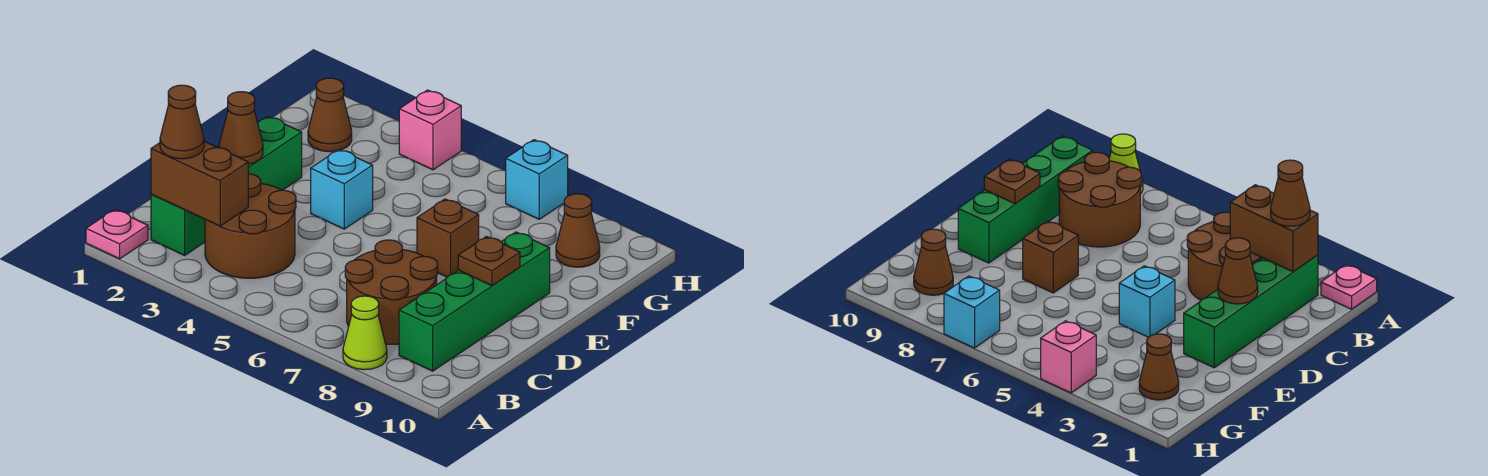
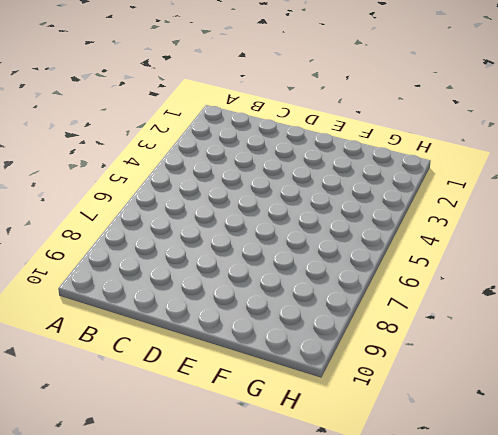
none -> pink 1x1 plate [86,210,148,259]
none -> lime 1x1 cone [343,296,387,370]
none -> green 1x4 brick [151,117,302,255]

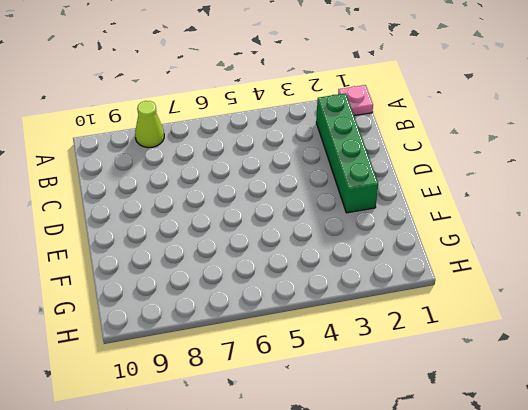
none -> brown 2x2 round brick [205,174,296,278]
none -> brown 2x2 round brick [345,240,438,344]
none -> green 1x4 brick [399,232,550,371]

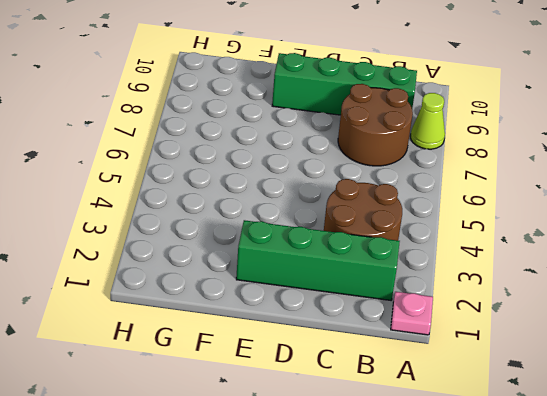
none -> cyan 1x1 brick [311,150,373,229]
none -> brown 1x1 brick [417,199,479,277]
none -> brown 1x1 cone [308,78,352,152]

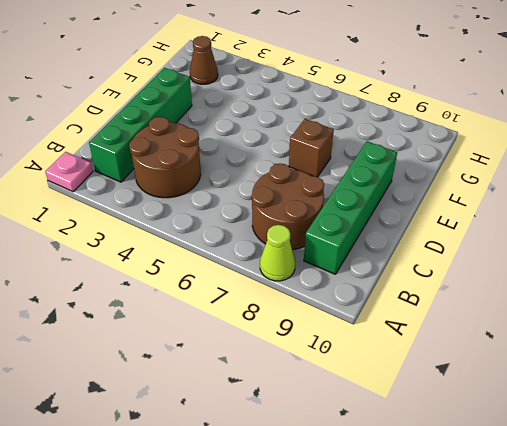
none -> cyan 1x1 brick [311,150,373,229]
none -> brown 1x1 cone [556,194,600,267]
none -> pink 1x1 brick [399,90,461,170]

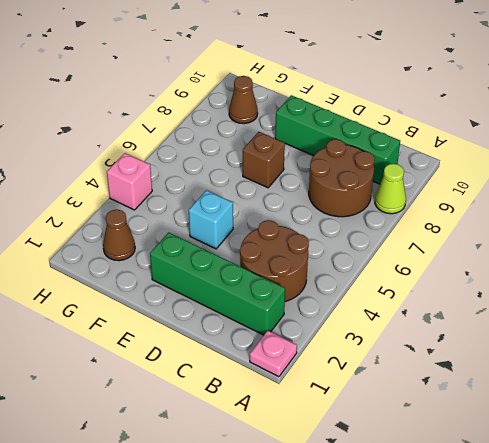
none -> cyan 1x1 brick [506,140,568,219]
none -> brown 1x2 brick [151,141,248,226]
none -> brown 1x1 cone [219,92,263,164]

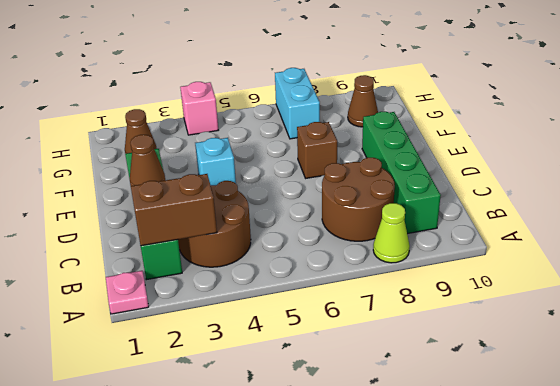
cyan 1x2 brick [275,68,320,139] -> cyan 1x1 brick [506,140,568,219]
none -> brown 1x1 plate [458,237,520,286]
none -> brown 1x1 cone [160,85,204,159]

